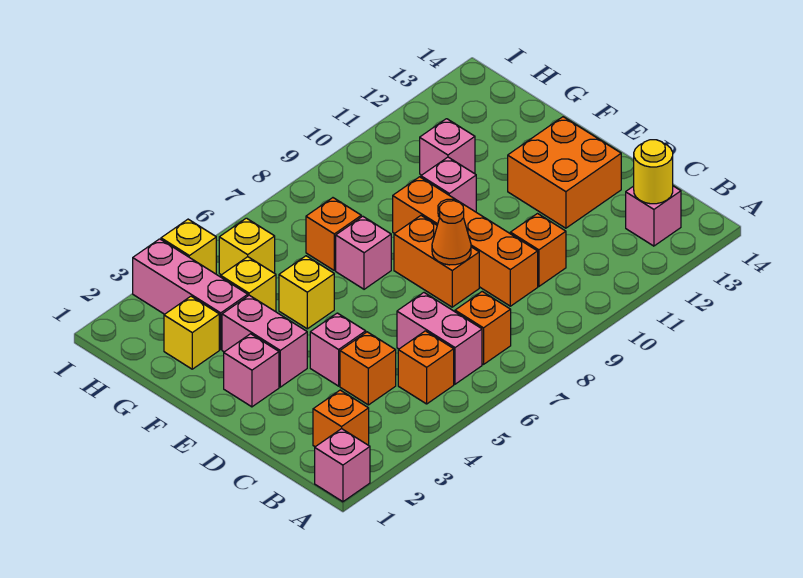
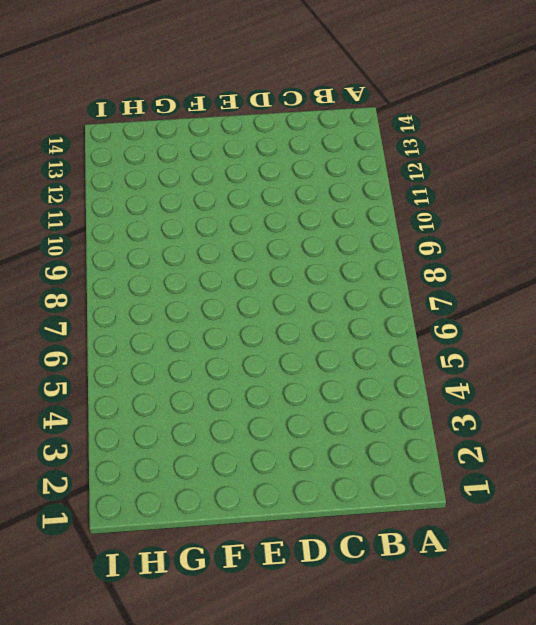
none -> pink 1x1 brick [315,429,370,502]
none -> orange 1x1 brick [313,390,369,447]
none -> orange 1x1 brick [398,331,454,404]

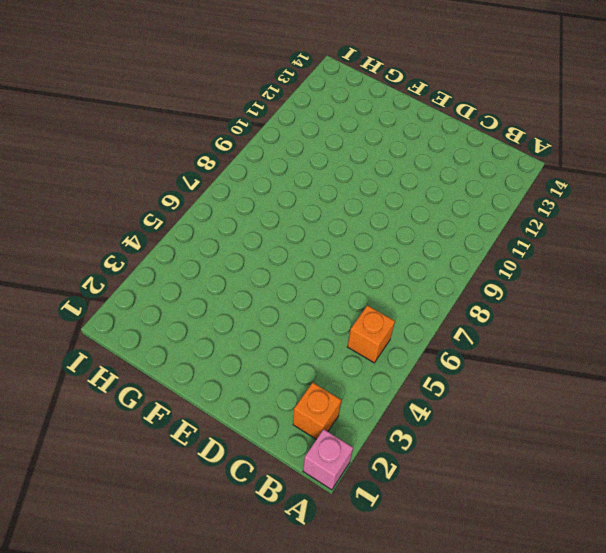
none -> pink 1x2 brick [397,293,482,384]
none -> orange 1x1 brick [455,292,511,364]
none -> pink 1x1 brick [626,186,681,246]

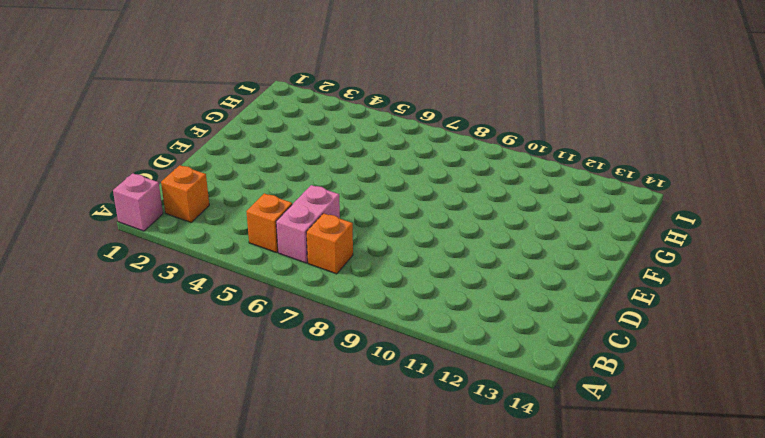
none -> pink 1x1 brick [626,186,681,246]
none -> orange 1x1 brick [340,332,396,405]
none -> orange 1x4 brick [393,177,538,306]

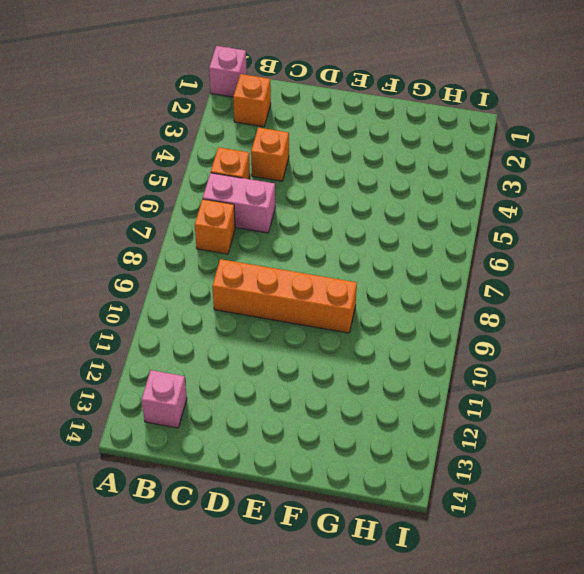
none -> orange 1x1 brick [510,214,566,286]
none -> pink 1x1 brick [310,313,366,386]
none -> orange 1x2 brick [394,216,479,307]

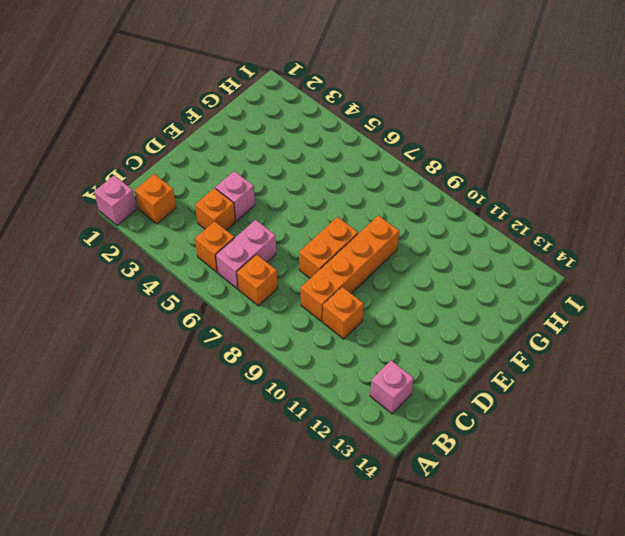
none -> orange 2x2 brick [508,117,621,228]
none -> pink 1x1 brick [224,334,279,407]
none -> pink 1x2 brick [222,295,307,387]

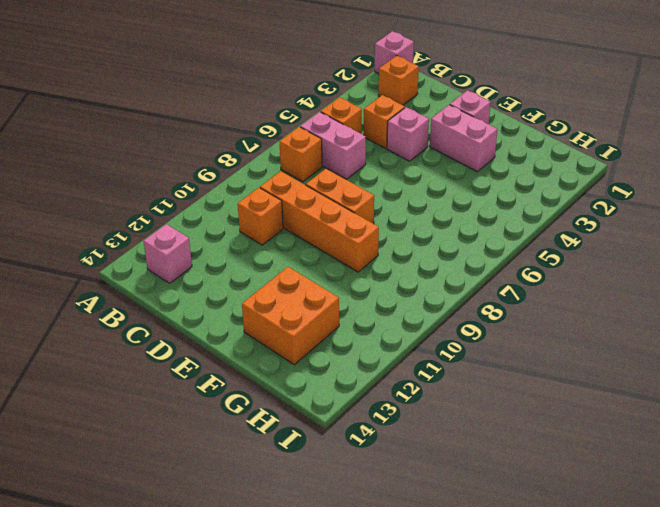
orange 2x2 brick [242,267,339,365] -> orange 2x2 brick moved to [508,117,621,228]
none -> yellow 1x1 brick [279,256,334,329]
none -> pink 1x1 brick [336,216,391,289]
none -> pink 1x1 brick [421,157,476,212]

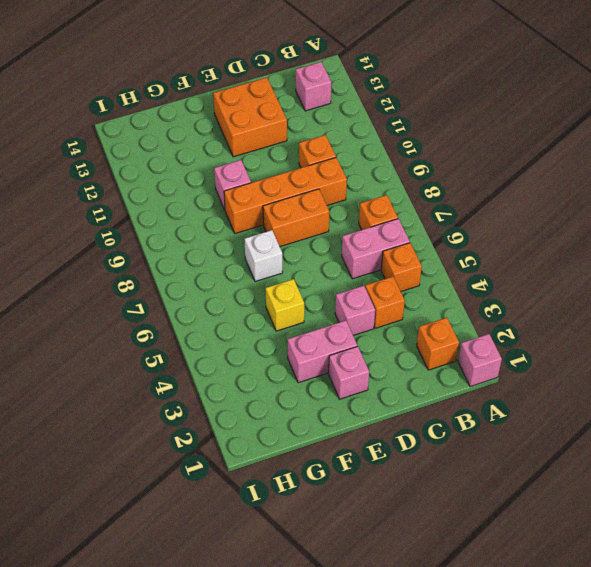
white 1x1 brick [244,230,283,282] -> pink 1x1 brick [336,216,391,289]
none -> yellow 1x1 brick [164,296,219,369]
none -> pink 1x3 brick [133,239,248,349]
none -> yellow 1x1 brick [221,257,276,312]

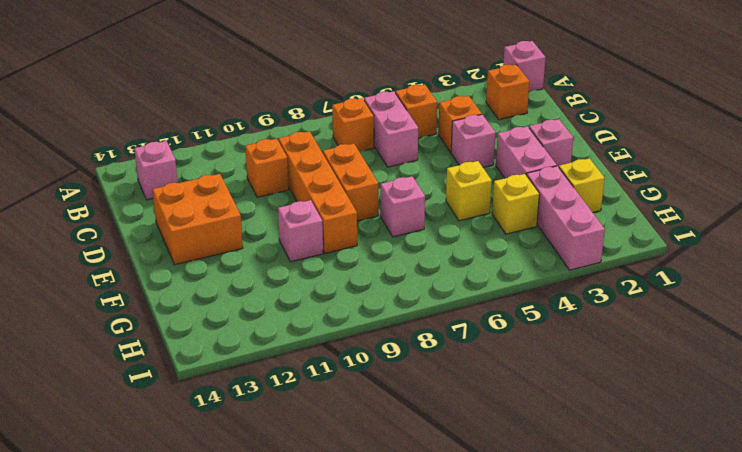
none -> orange 1x1 brick [306,198,361,270]
none -> pink 1x1 brick [420,119,475,175]
none -> yellow 1x1 brick [219,218,275,275]

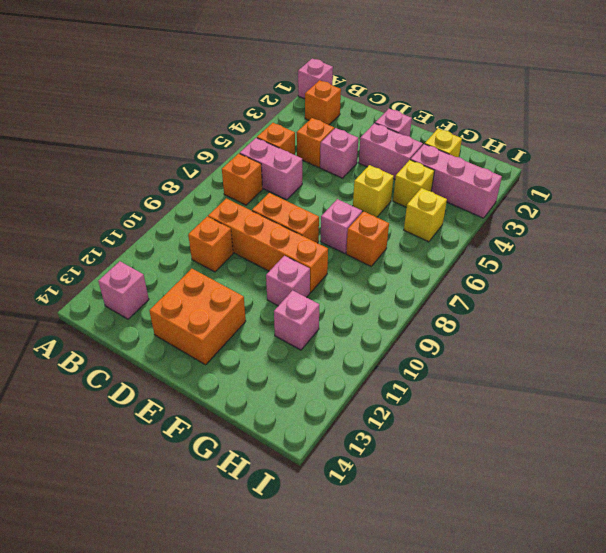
none -> yellow 1x1 brick [161,219,216,274]
none -> yellow 1x1 round brick [634,140,673,204]
none -> orange 1x1 cone [432,201,471,265]

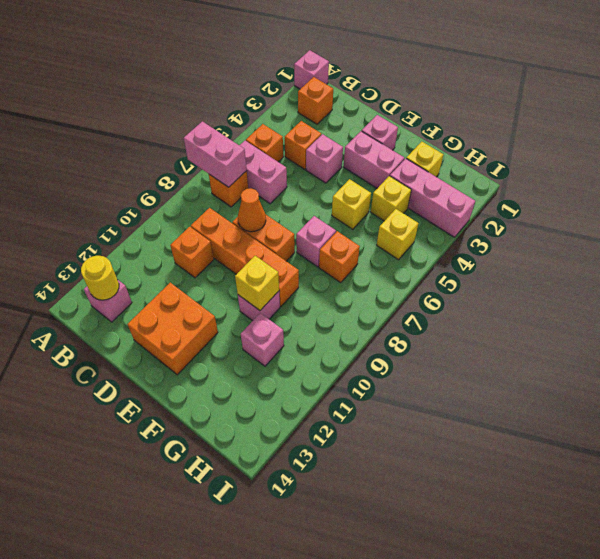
pink 1x2 brick [184,121,247,187] -> none
yellow 1x1 brick [235,256,279,310] -> yellow 1x1 brick moved to [161,219,216,274]

